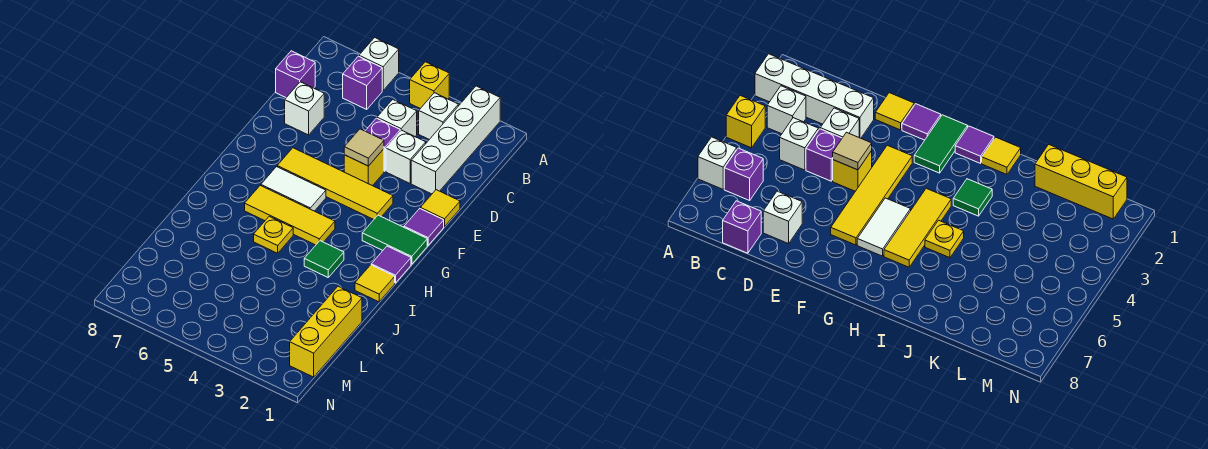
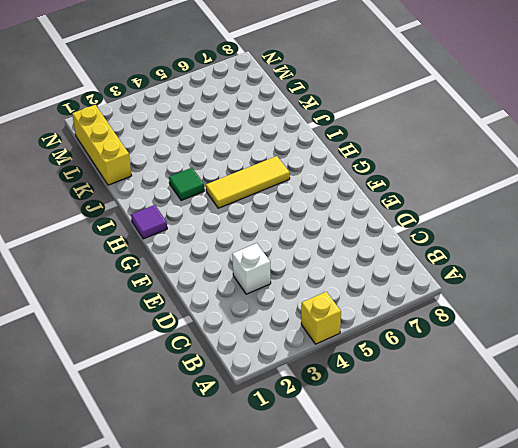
none -> white 1x4 brick [411,86,500,194]
none -> white 1x1 brick [359,38,399,91]
none -> white 1x1 brick [419,93,458,139]

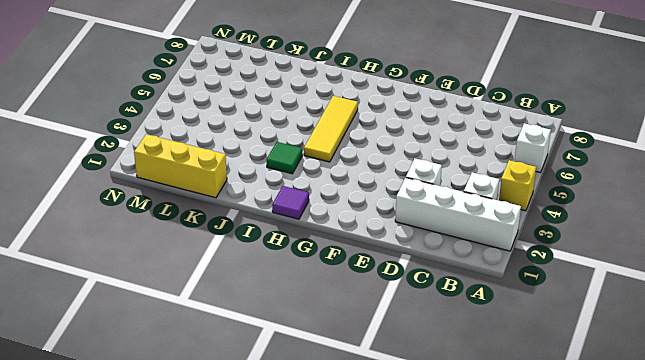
none -> purple 1x1 brick [343,56,382,109]
none -> white 1x1 brick [377,99,417,136]
none -> purple 1x1 brick [276,51,315,97]

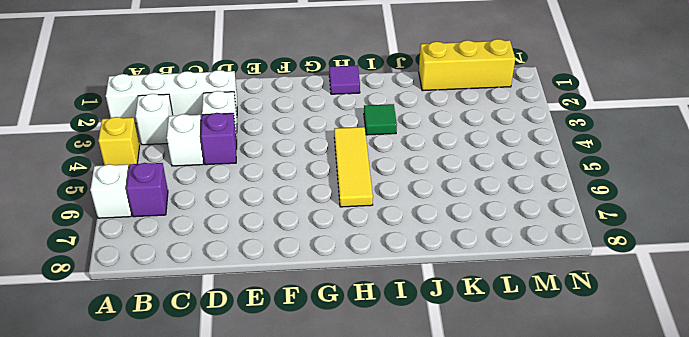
none -> purple 1x1 brick [276,51,315,97]
none -> white 1x1 brick [285,82,324,135]
none -> yellow 1x1 tile [420,190,460,227]

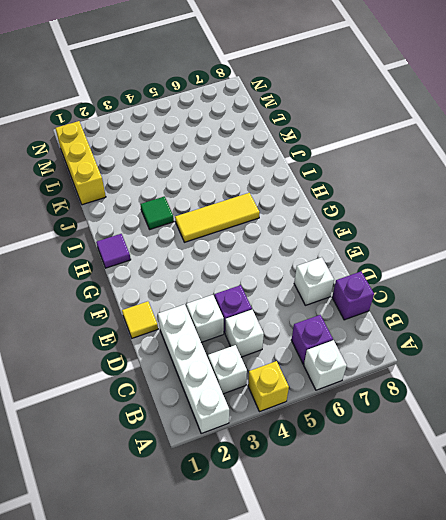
none -> yellow 1x1 brick [344,149,384,186]
none -> purple 1x1 tile [404,209,444,245]
none -> yellow 1x4 tile [277,148,393,219]

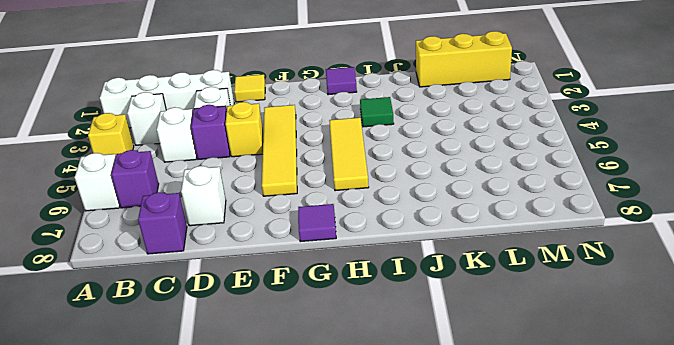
purple 1x1 tile [298,204,336,242] -> purple 1x1 tile moved to [404,209,444,245]
none -> green 1x2 tile [362,215,427,264]
none -> white 1x2 tile [261,167,326,211]
none -> yellow 1x1 tile [355,265,395,302]

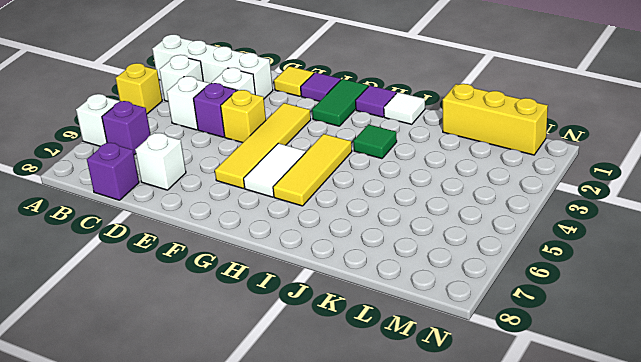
white 1x1 tile [384,92,425,124] -> yellow 1x1 tile [355,265,395,302]
none -> yellow 1x1 plate [254,216,293,253]
none -> tan 1x1 tile [344,129,384,166]

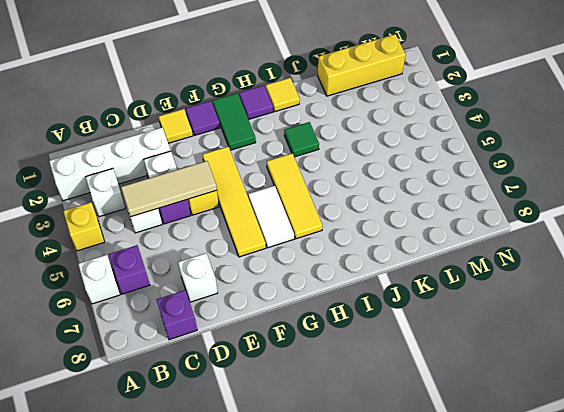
tan 1x3 tile [121,161,217,217] -> tan 1x1 tile [344,129,384,166]
none -> yellow 1x1 plate [254,216,293,253]

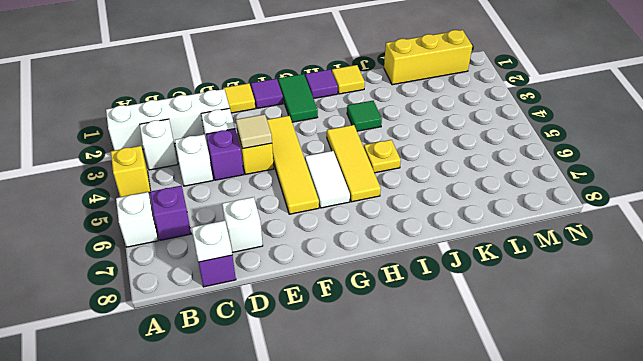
white 1x1 plate [192,221,232,262] -> none

